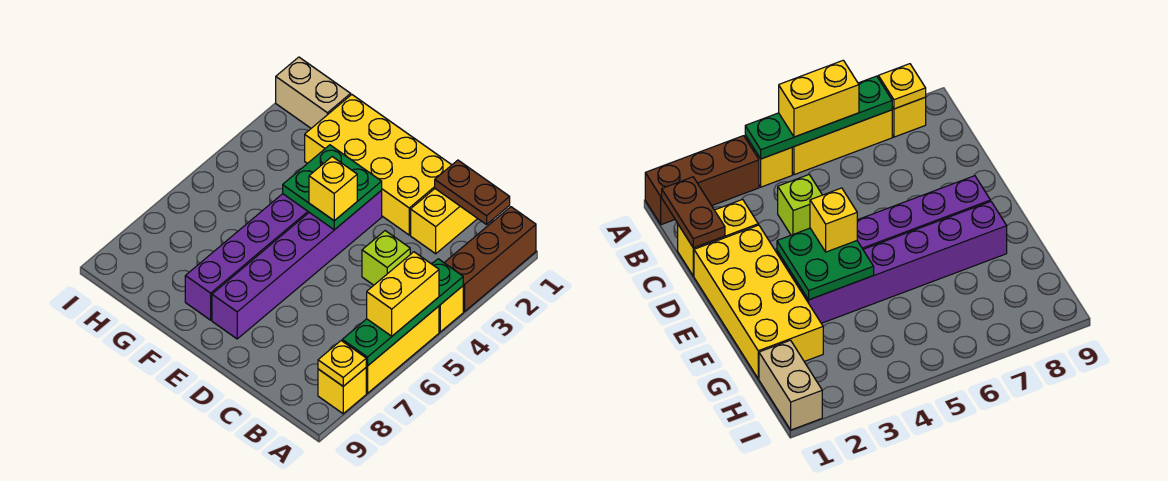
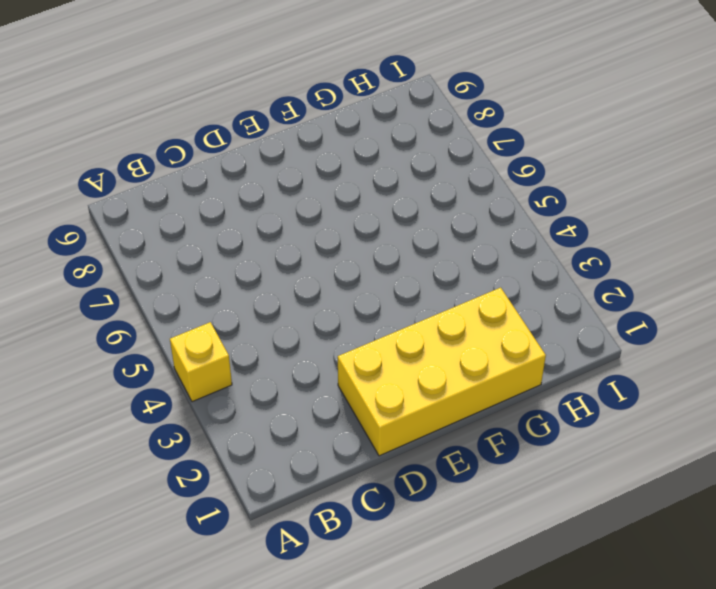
none -> brown 1x3 brick [444,207,536,312]
none -> yellow 1x3 brick [366,306,439,393]
none -> yellow 1x1 brick [318,368,366,414]

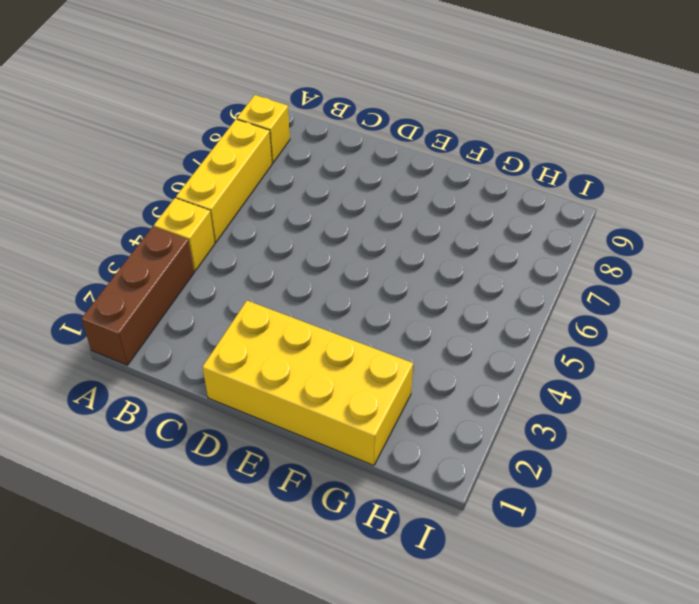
none -> yellow 1x2 brick [411,189,478,254]
none -> lime 1x1 brick [362,231,410,285]
none -> purple 1x6 brick [212,190,382,339]

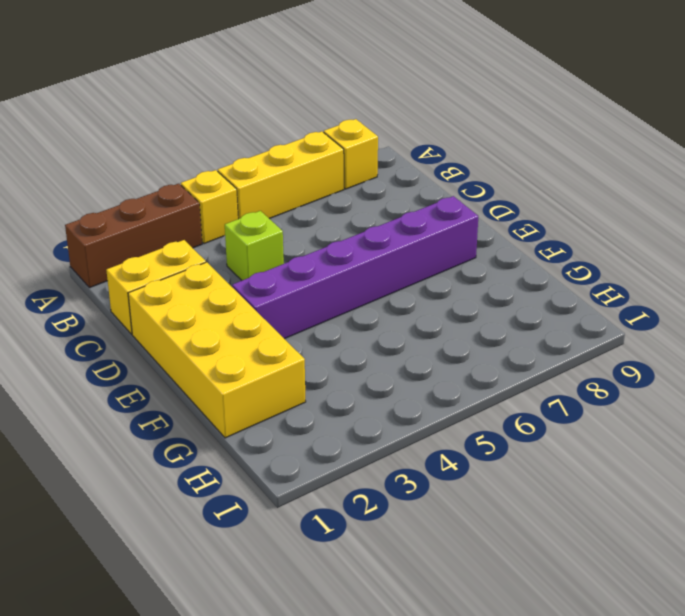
none -> purple 1x6 brick [185,194,309,320]
none -> tan 1x2 brick [276,57,351,128]
none -> green 1x4 plate [342,259,463,366]

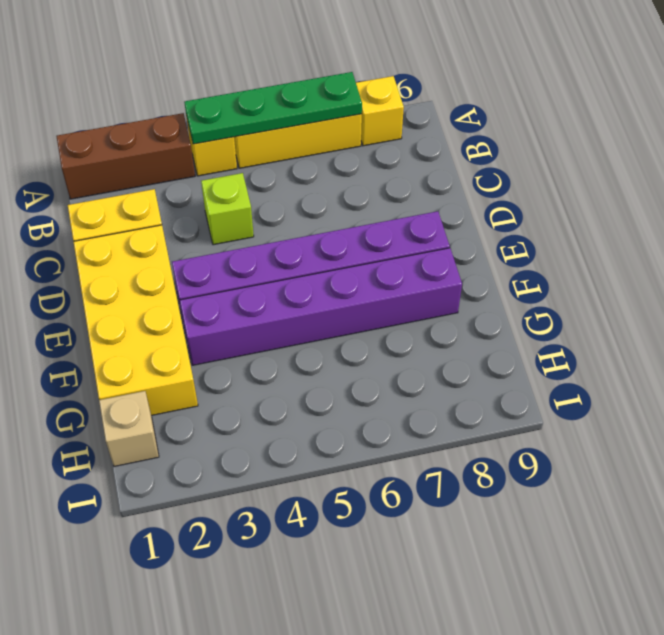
tan 1x1 brick [99,391,159,466] -> tan 1x2 brick [276,57,351,128]
none -> yellow 1x1 plate [318,341,366,386]
none -> brown 1x2 plate [435,160,510,225]
none -> green 2x2 plate [283,145,382,230]

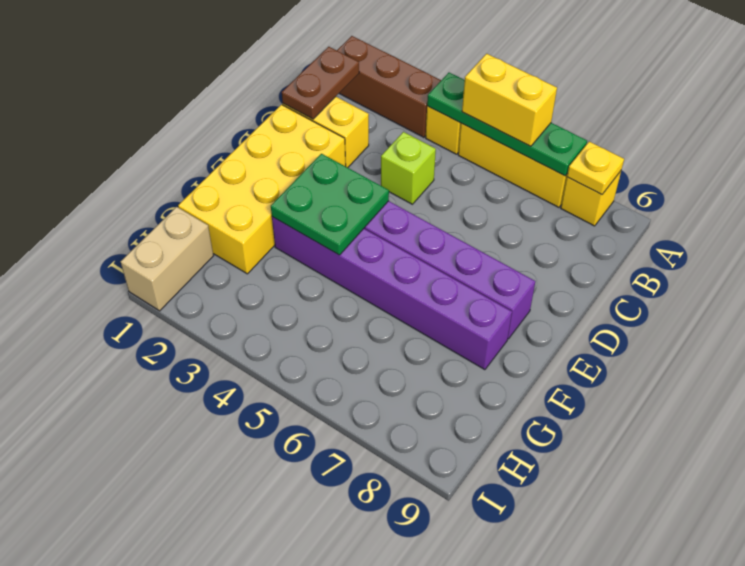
none -> yellow 1x1 brick [309,157,357,221]

